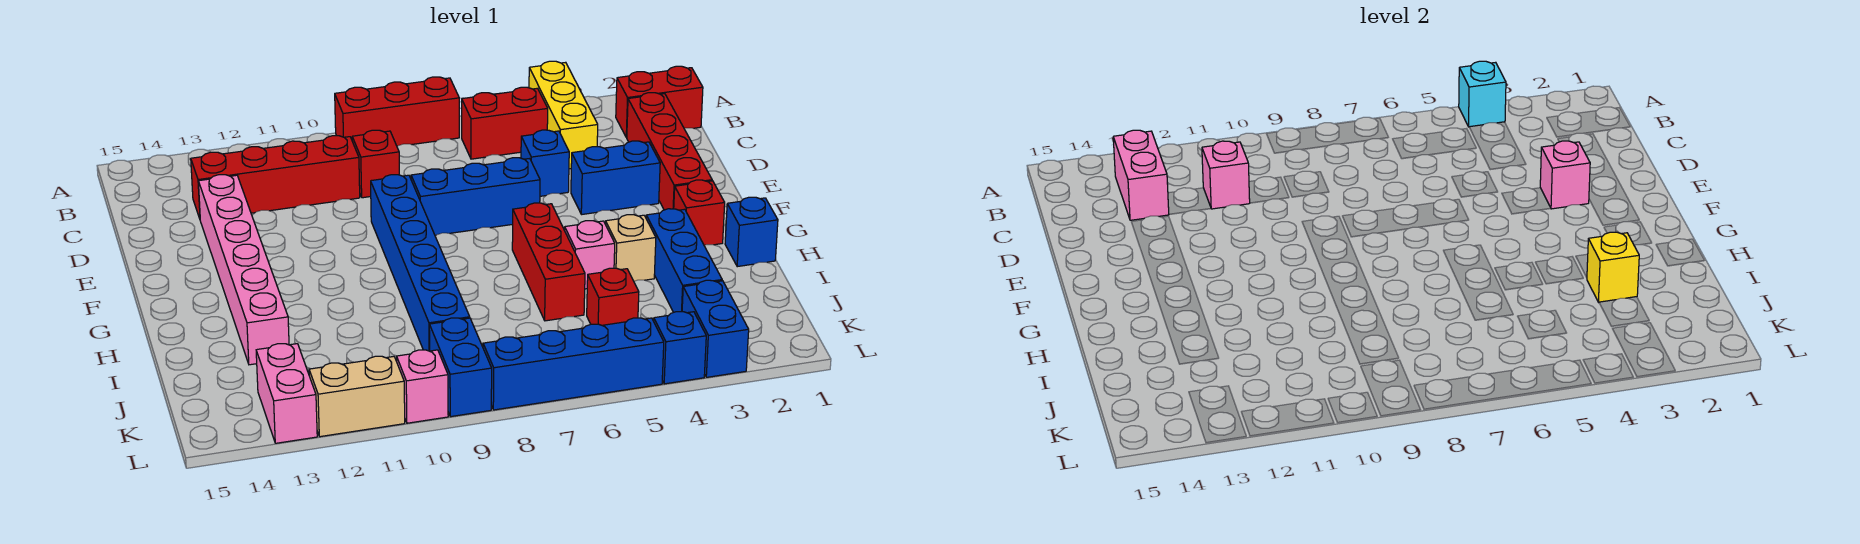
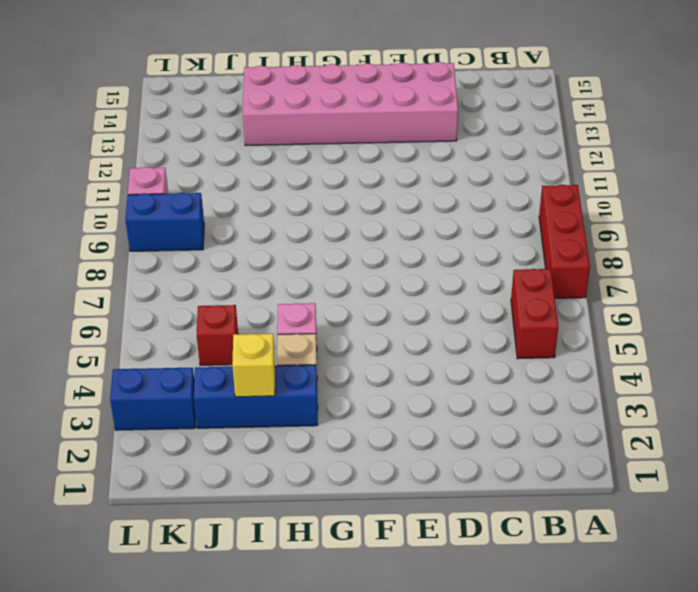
pink 2x6 brick [243,62,458,146] -> pink 1x6 brick [198,175,289,365]
none -> yellow 1x3 brick [529,61,598,169]
none -> red 1x2 brick [616,66,703,138]
none -> red 1x4 brick [627,93,712,210]
none -> red 1x1 brick [352,130,399,198]

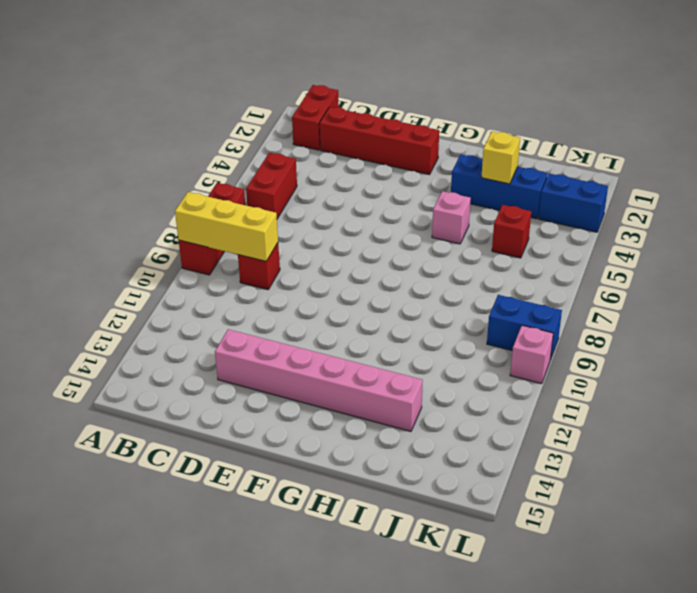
yellow 1x3 brick [175,192,278,261] -> yellow 1x3 brick moved to [529,61,598,169]
none -> red 1x4 brick [191,136,360,219]
none -> blue 1x1 brick [521,130,569,196]
none -> blue 1x2 brick [571,141,660,215]
none -> blue 1x3 brick [411,158,540,235]

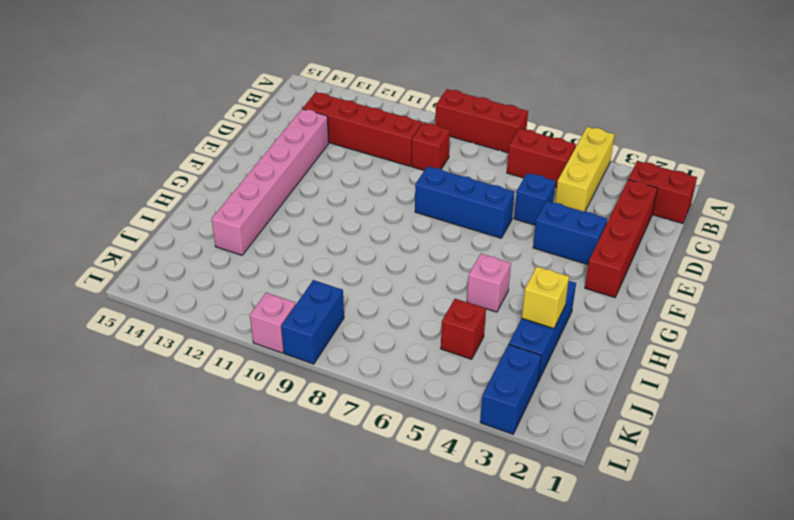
none -> blue 1x6 brick [371,175,470,351]
none -> red 1x1 brick [674,180,725,245]
none -> red 1x3 brick [512,203,585,321]
none -> blue 1x1 brick [725,197,778,267]

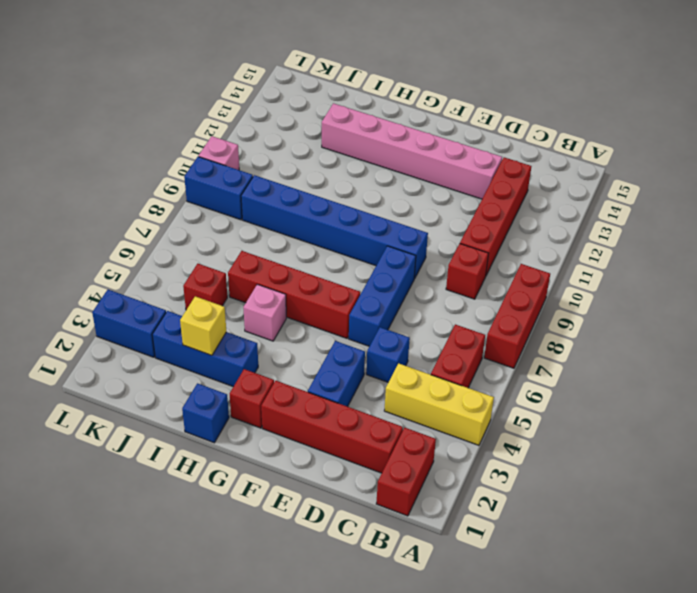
red 1x4 brick [228,251,360,338] -> red 1x3 brick [512,203,585,321]
none -> tan 1x1 brick [606,215,656,281]
none -> pink 1x2 brick [256,344,317,443]
none -> blue 1x1 brick [654,312,706,384]
none -> blue 1x4 brick [483,318,664,410]

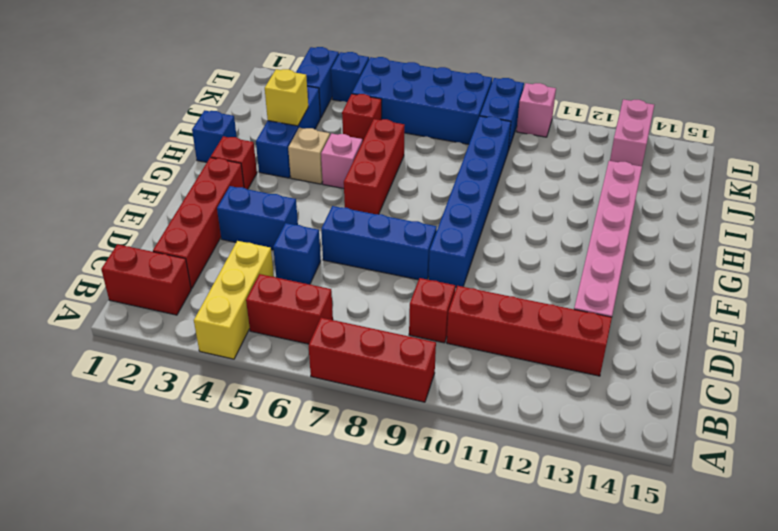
blue 2x4 brick [352,57,492,144] -> blue 1x4 brick [483,318,664,410]
none -> tan 1x2 brick [309,356,405,437]
none -> cyan 1x1 brick [1459,61,1506,127]
none -> pink 1x2 brick [1113,130,1169,220]
none -> pink 1x1 brick [1202,141,1250,209]

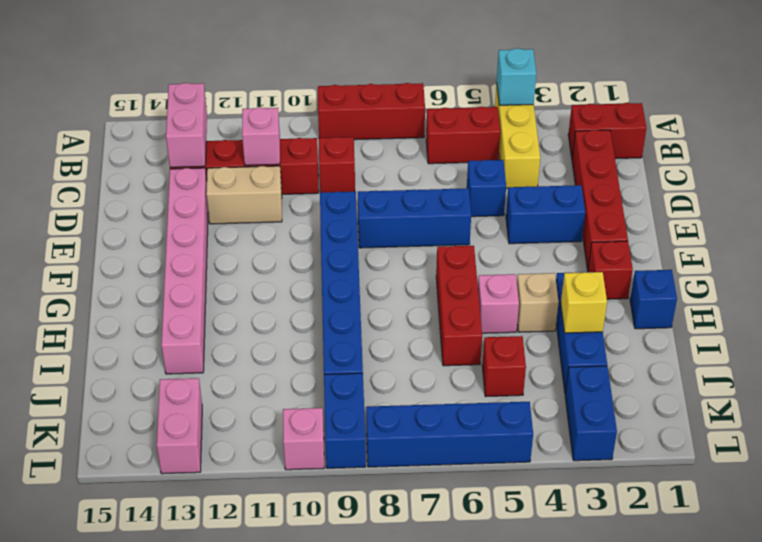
tan 1x2 brick [206,166,282,224] -> tan 1x2 brick moved to [309,356,405,437]
none -> blue 1x1 brick [654,312,706,384]
none -> pink 1x1 brick [1540,141,1590,209]

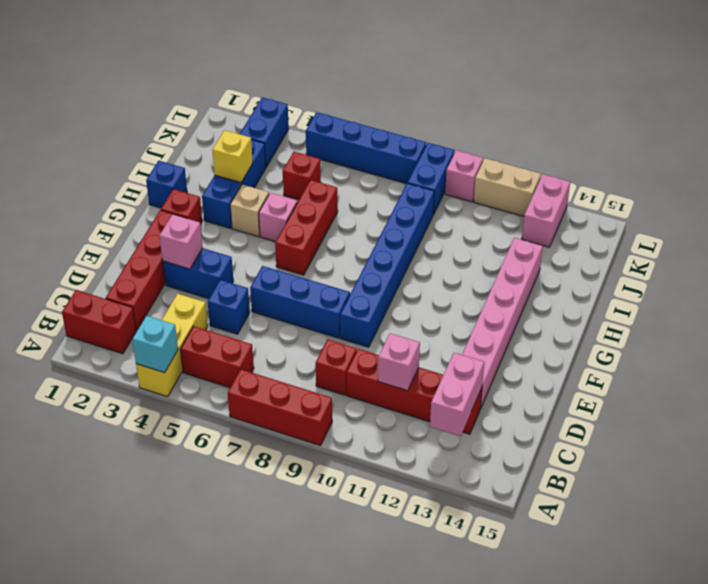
none -> blue 1x1 brick [654,312,706,384]

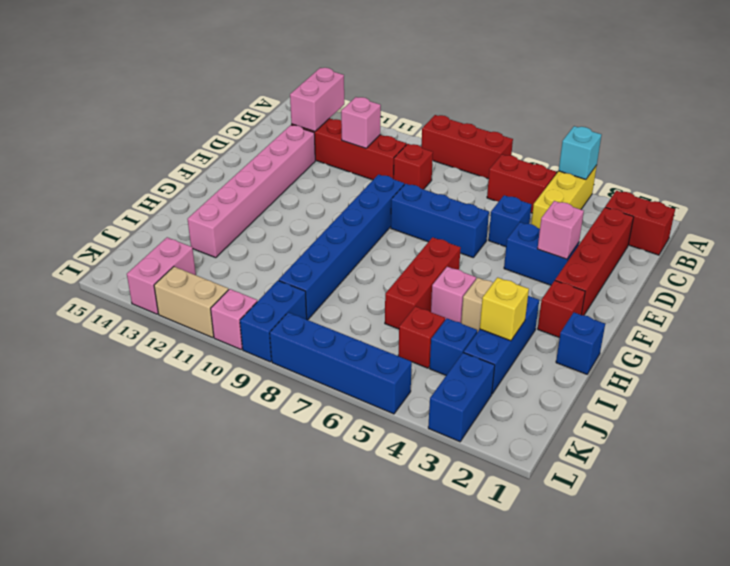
blue 1x1 brick [430,319,477,375] -> blue 1x1 brick moved to [654,312,706,384]

